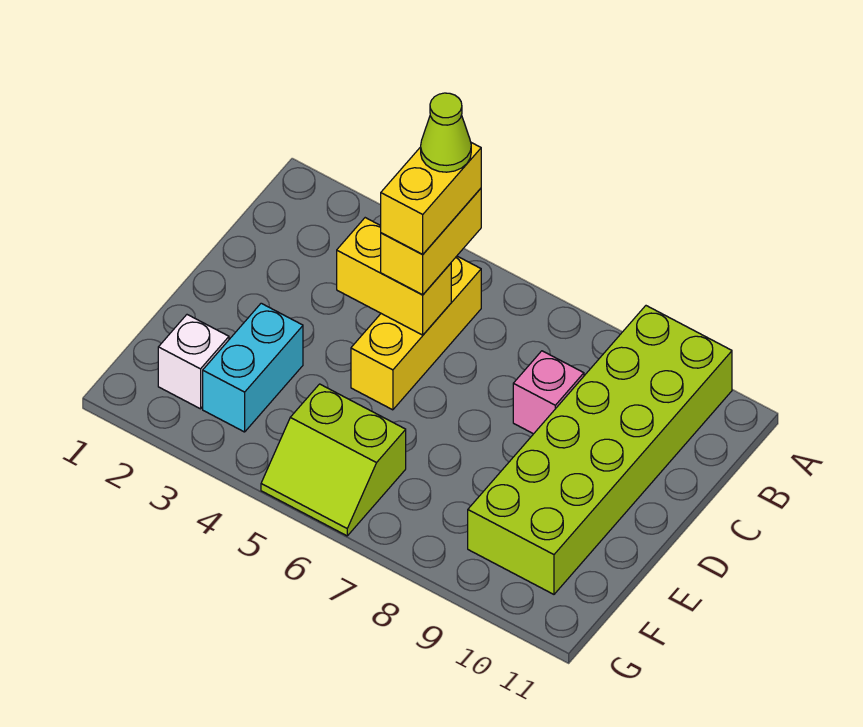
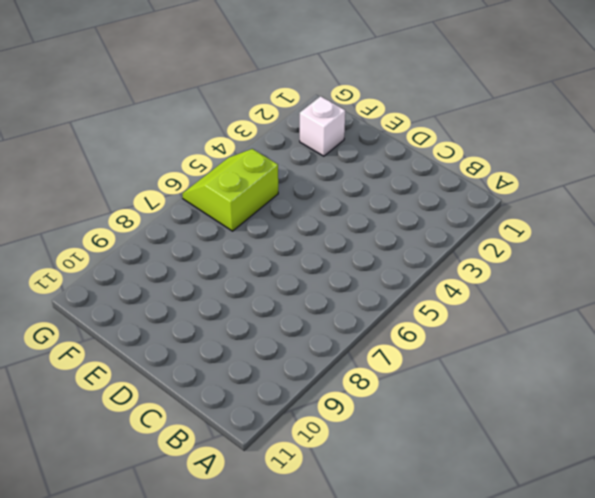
none -> lime 2x6 brick [468,306,732,594]
none -> yellow 1x3 brick [351,256,481,410]

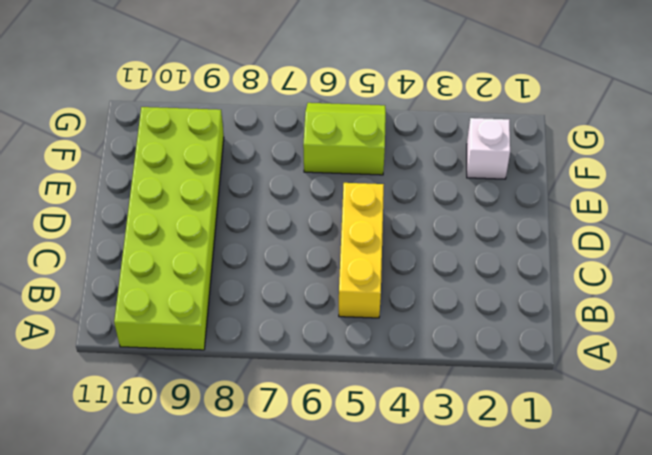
none -> pink 1x1 brick [513,351,584,434]
none -> cyan 1x2 brick [203,303,303,432]

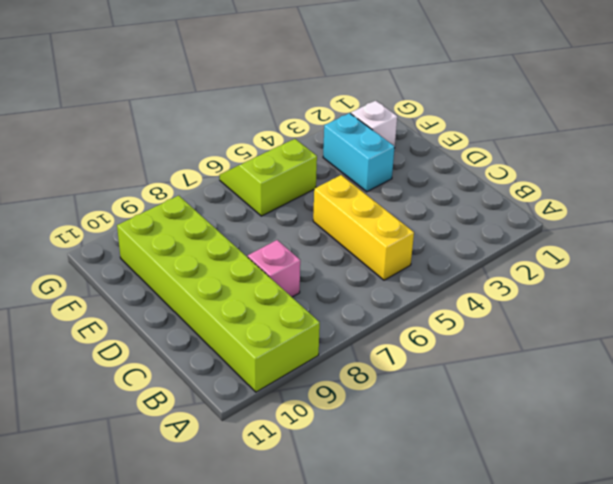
none -> yellow 1x2 brick [337,218,451,335]
none -> yellow 1x2 brick [381,189,481,295]

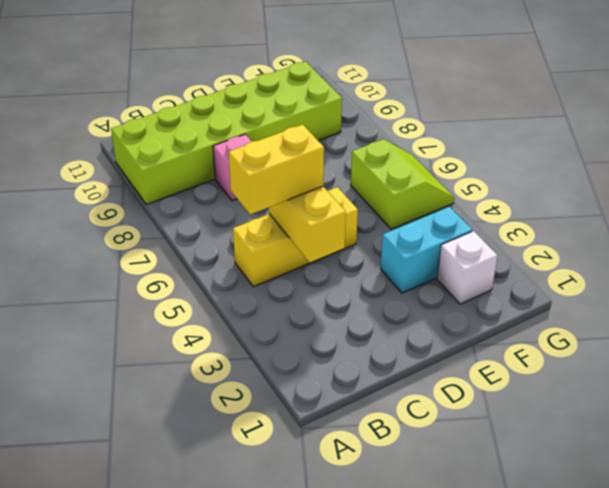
none -> yellow 1x2 brick [381,143,481,254]
none -> lime 1x1 cone [421,93,471,172]

